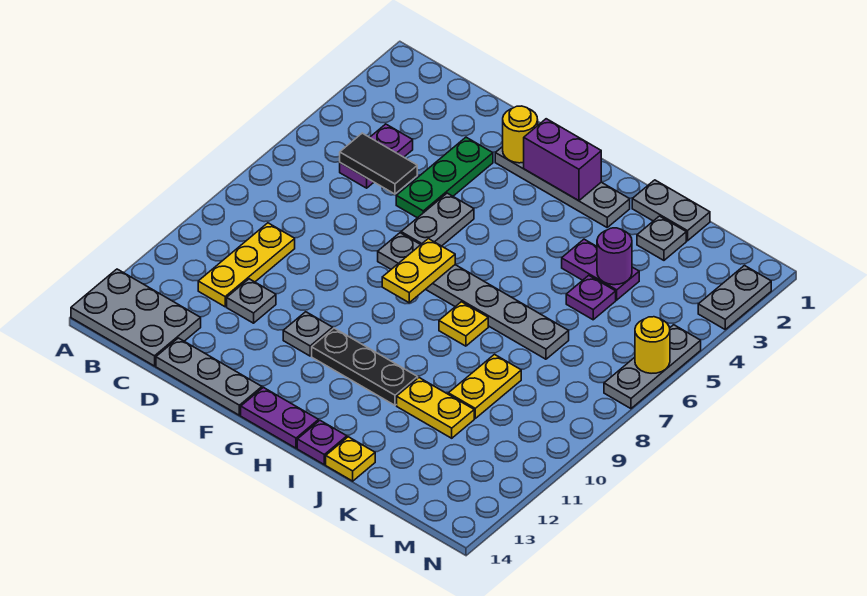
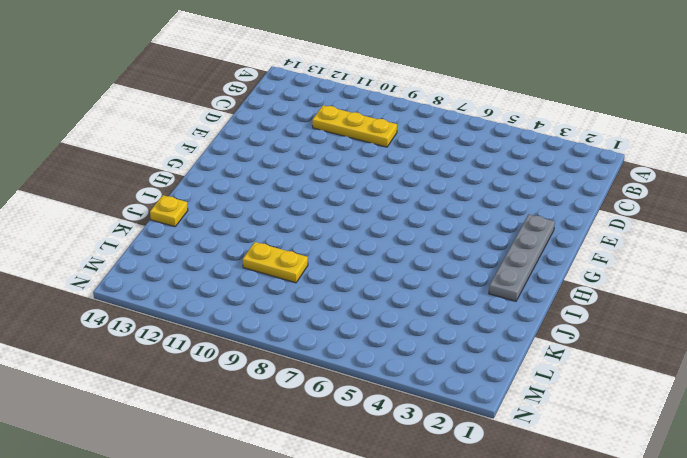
none -> grey 2x3 plate [71,269,201,366]
none -> purple 1x2 plate [340,124,413,188]
none -> grey 1x1 plate [227,279,276,323]

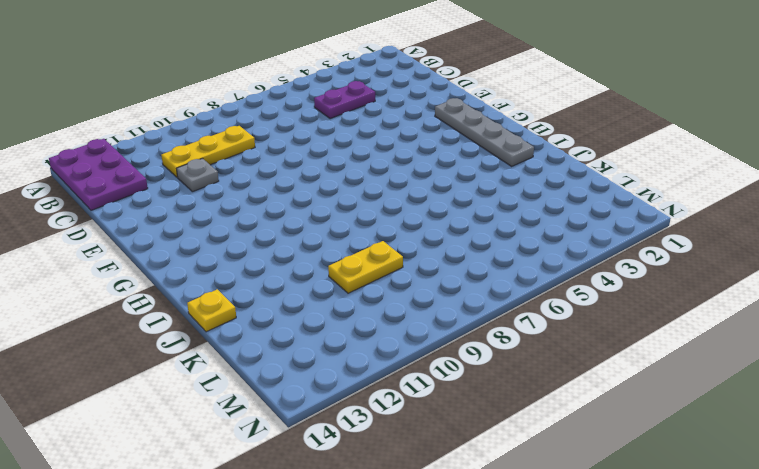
purple 2x3 plate [49,139,148,210] -> grey 2x3 plate [71,269,201,366]
none -> grey 1x3 plate [156,338,262,415]
none -> green 1x3 plate [396,137,493,218]
none -> grey 1x2 plate [401,193,474,246]

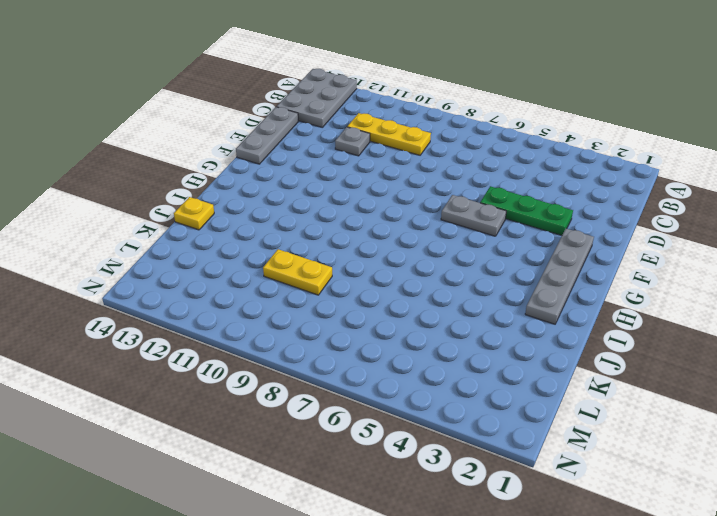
none -> purple 1x2 plate [340,124,413,188]
none -> grey 1x6 plate [378,233,569,359]
none -> grey 1x1 plate [283,312,333,356]

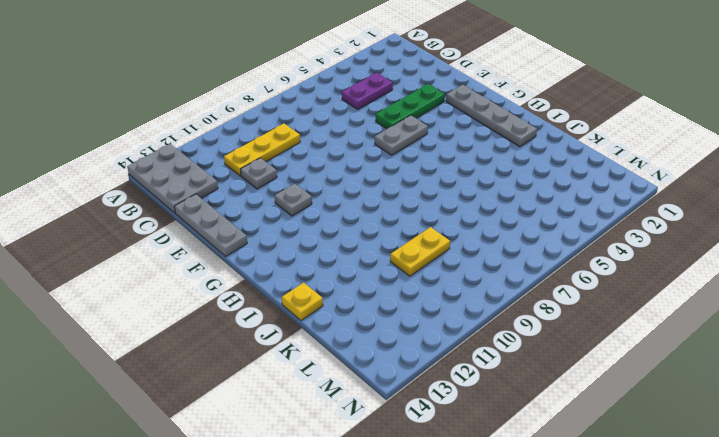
none -> grey 1x6 plate [378,233,569,359]
none -> black 1x3 plate [312,328,418,405]
none -> purple 1x2 plate [241,387,319,448]

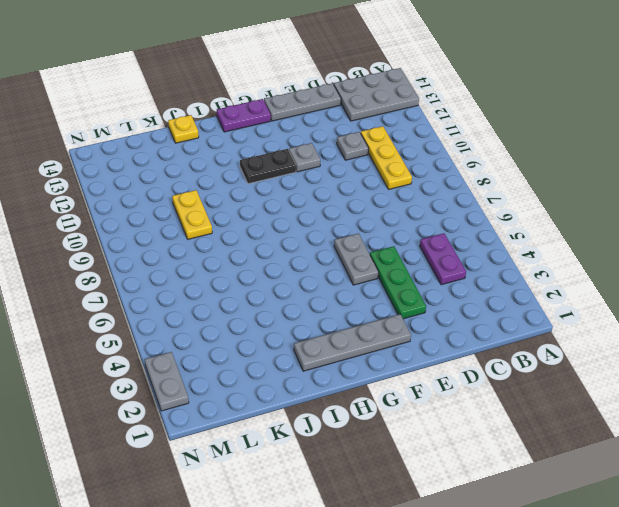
black 1x2 plate [240,149,296,184] -> black 1x3 plate [312,328,418,405]
none -> grey 1x6 plate [378,233,569,359]
none -> yellow 1x1 plate [439,302,488,346]
none -> purple 1x1 plate [297,421,347,465]

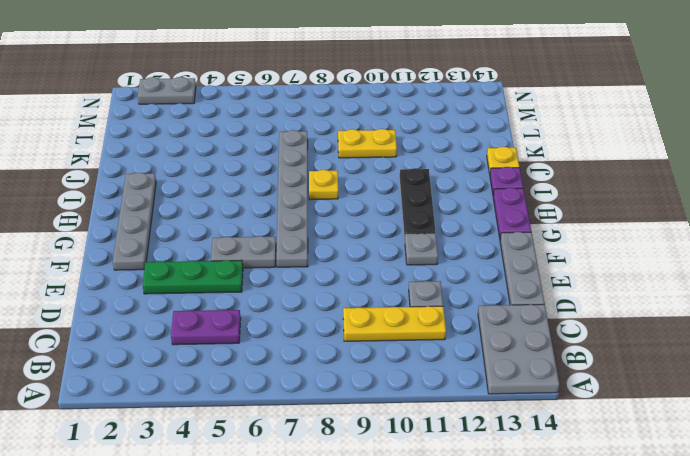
none -> grey 1x2 plate [632,180,710,241]
none -> purple 1x2 plate [562,239,639,300]
none -> yellow 1x2 plate [397,378,474,438]

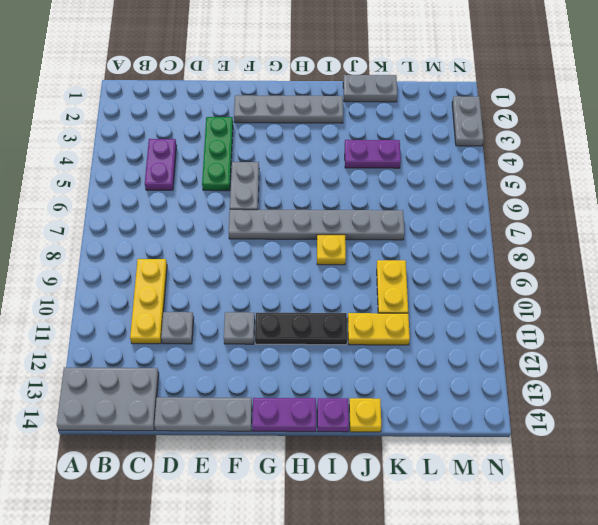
none -> grey 1x1 plate [637,216,686,260]
none -> purple 1x1 plate [566,275,616,320]
none -> grey 1x3 plate [604,325,701,409]

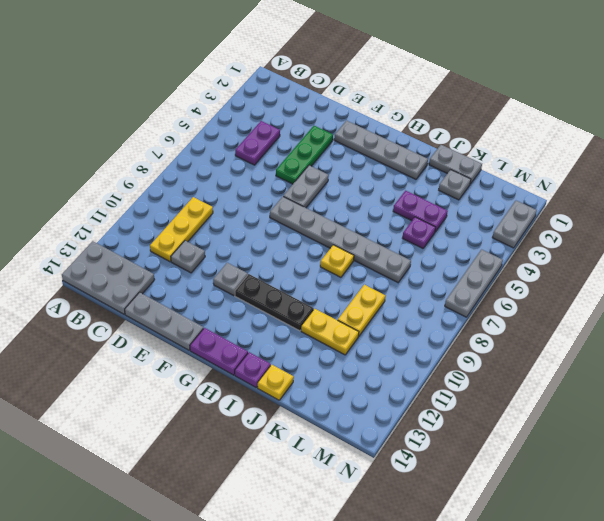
none -> black 1x2 tile [340,133,417,194]
none -> yellow 1x1 round brick [503,106,538,163]
none -> purple 1x2 brick [524,119,601,201]

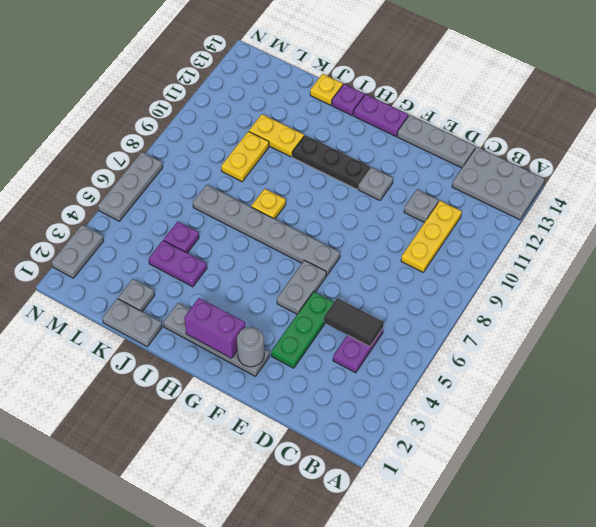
grey 1x1 round brick [237,327,264,367] -> yellow 1x1 round brick [503,106,538,163]
none -> yellow 1x2 plate [382,239,455,303]
none -> purple 1x1 round brick [597,228,632,285]
none -> yellow 1x1 round brick [635,317,670,373]

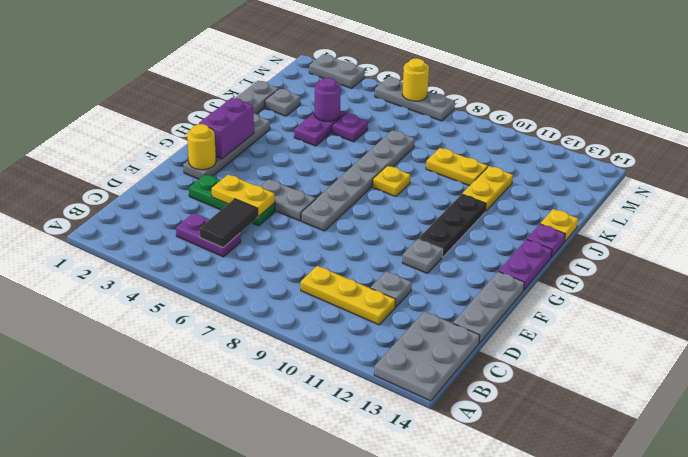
yellow 1x2 plate [212,174,275,217] -> yellow 1x2 plate moved to [382,239,455,303]

